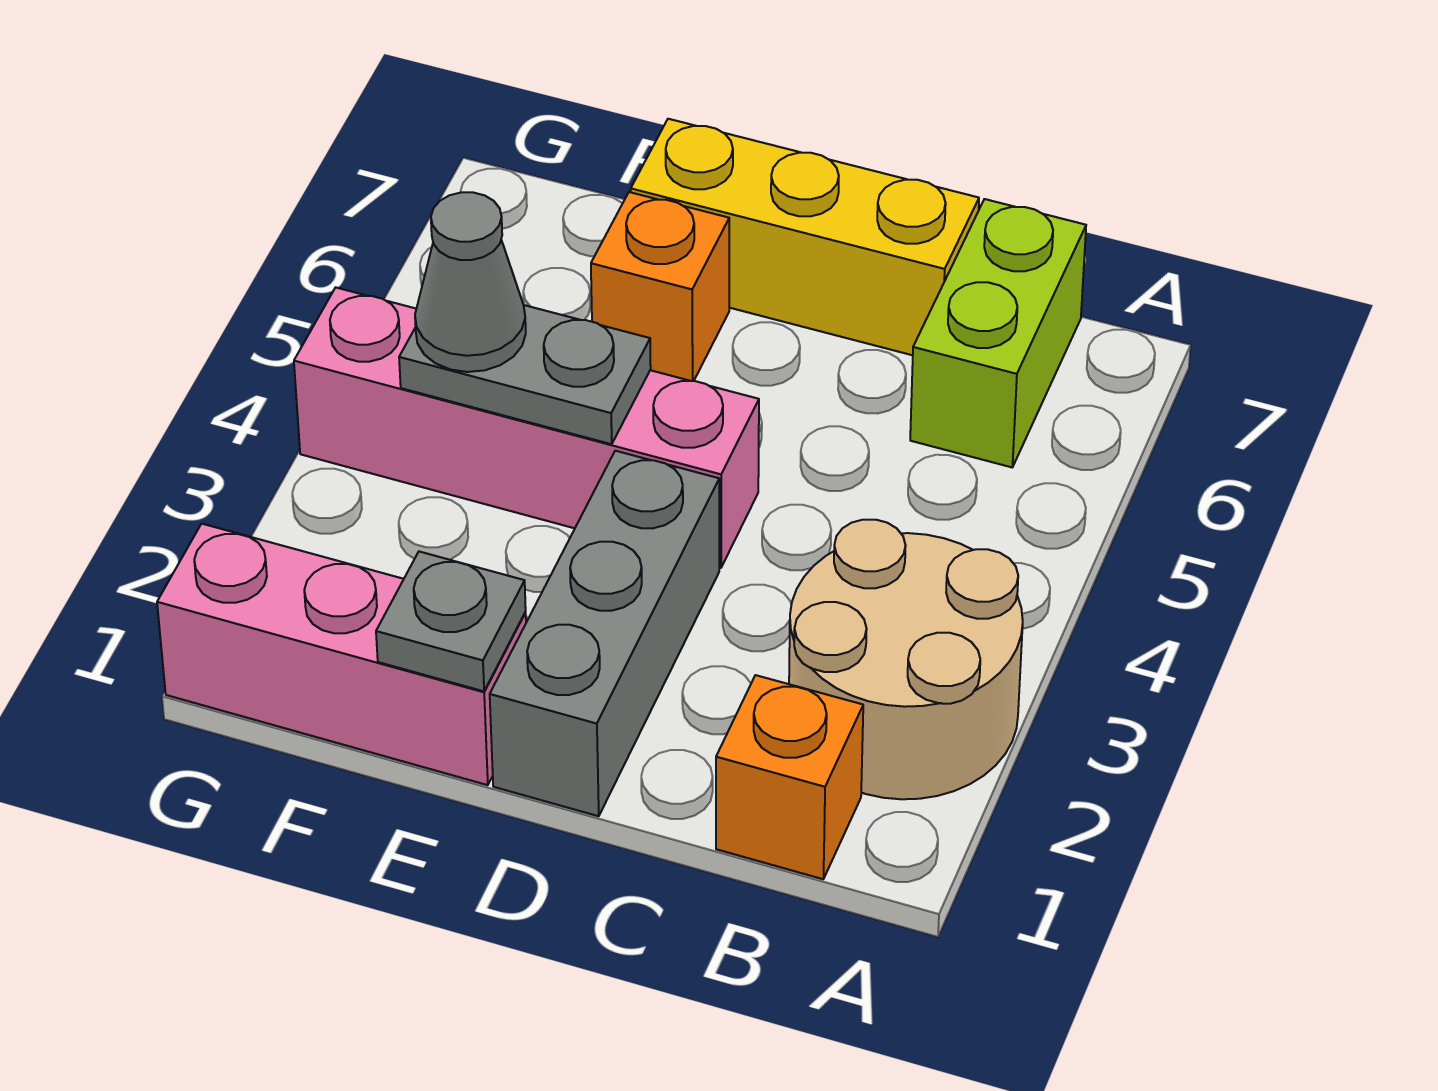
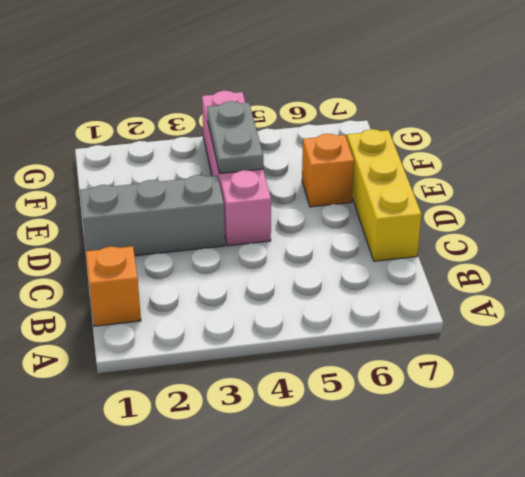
none -> tan 2x2 round brick [789,520,1023,799]
none -> lime 1x2 brick [910,199,1086,467]

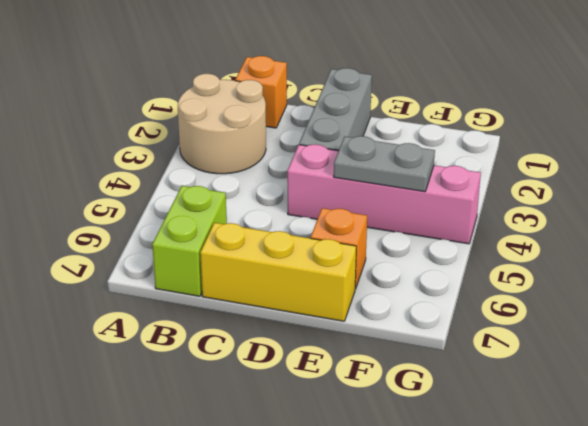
none -> pink 1x3 brick [157,524,526,785]
none -> grey 1x1 plate [376,552,526,691]

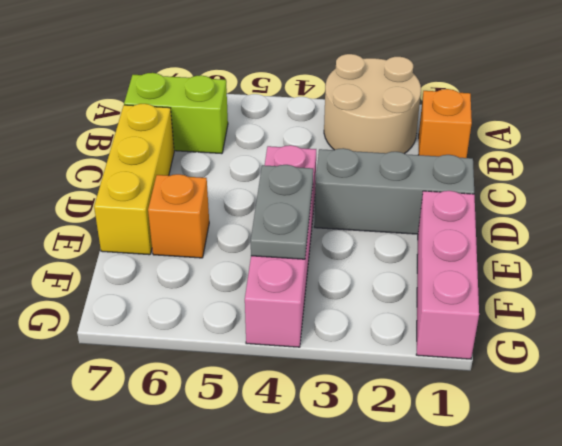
none -> grey 1x1 plate [376,552,526,691]
none -> grey 1x1 cone [415,192,526,372]

